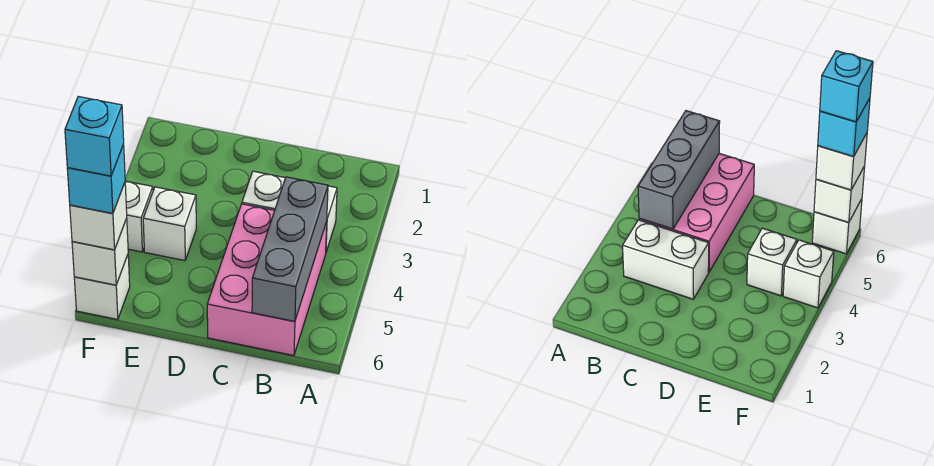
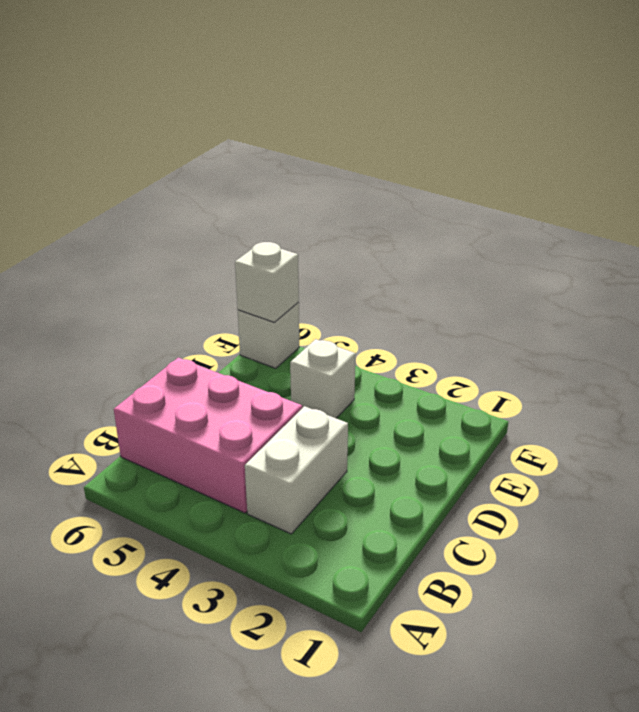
none -> white 1x1 brick [125,181,153,252]
none -> grey 1x3 brick [252,177,328,321]

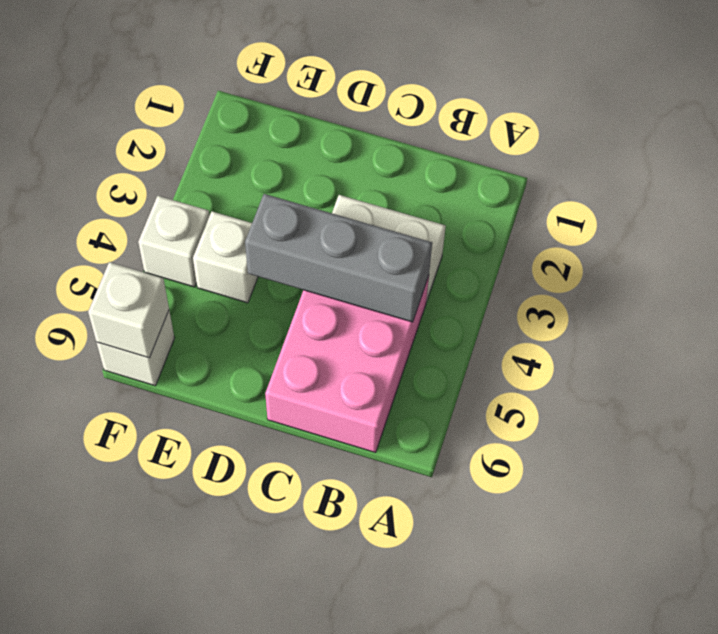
grey 1x3 brick [245,194,432,322] -> grey 1x3 brick turned to [252,177,328,321]
none -> white 1x1 brick [70,183,127,250]
none -> cyan 1x1 brick [67,144,125,213]

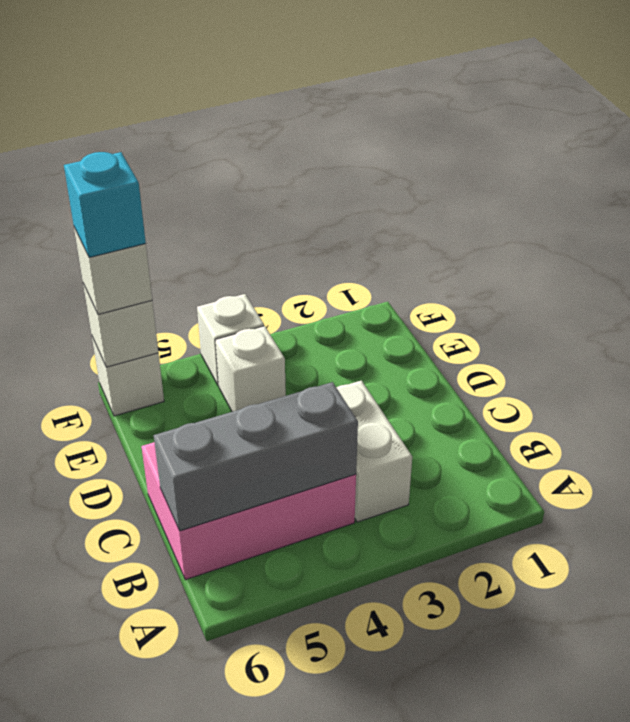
none -> cyan 1x1 brick [65,97,124,176]

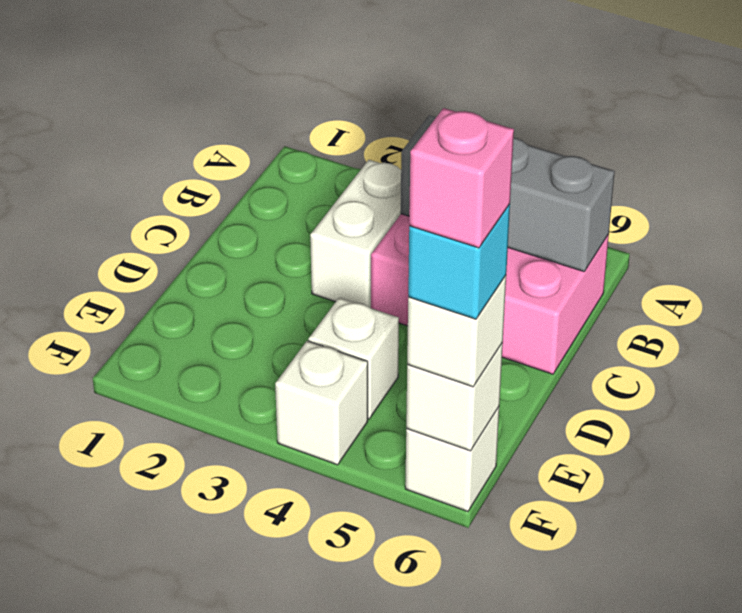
pink 1x1 brick [409,108,514,248] -> cyan 1x1 brick [65,97,124,176]

